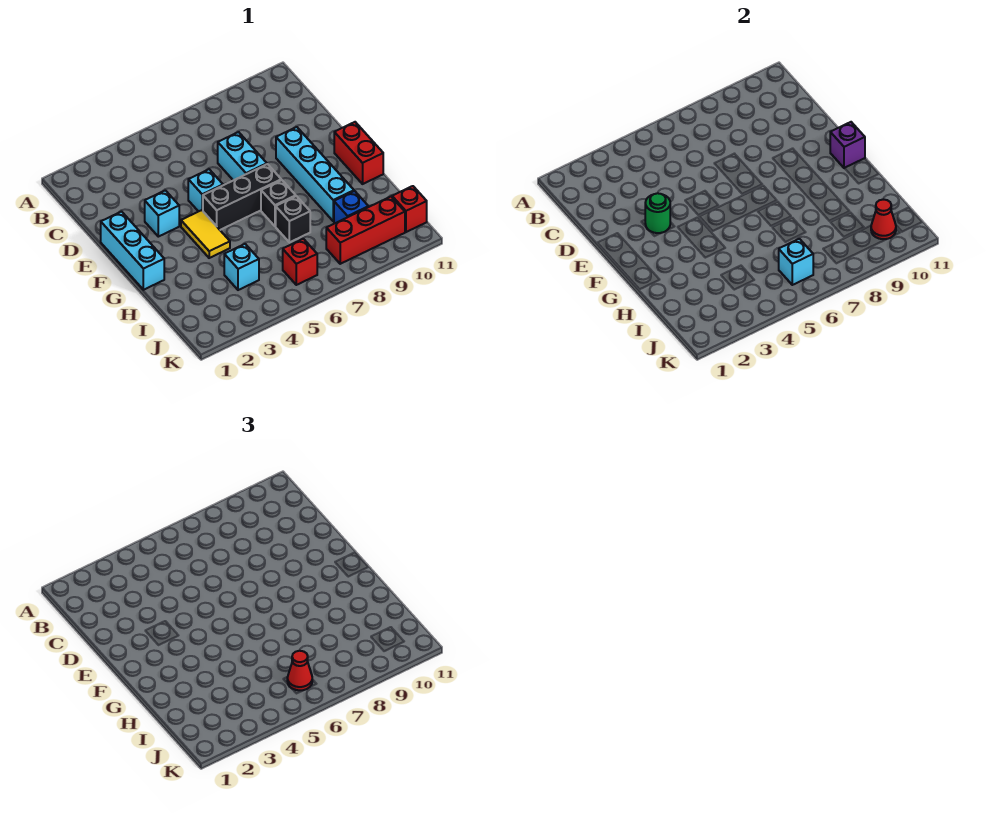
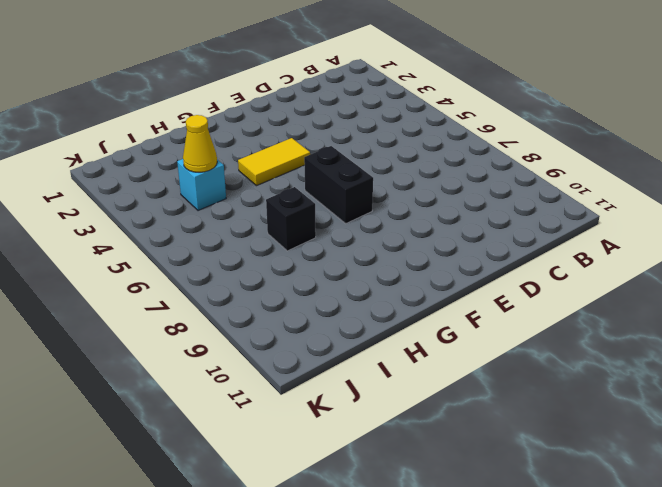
black 1x2 brick [304,146,373,223] -> black 1x3 brick [203,164,281,230]
yellow 1x1 cone [183,115,217,172] -> none
none -> cyan 1x2 brick [218,132,267,180]
none -> cyan 1x3 brick [101,212,164,290]
none -> cyan 1x1 brick [145,190,179,237]

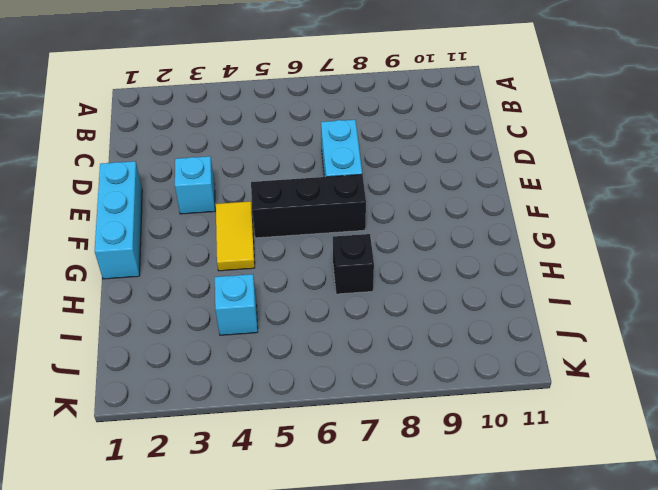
none -> cyan 1x1 brick [188,169,223,212]
none -> cyan 1x4 brick [276,127,354,221]
none -> red 1x2 brick [334,122,383,184]

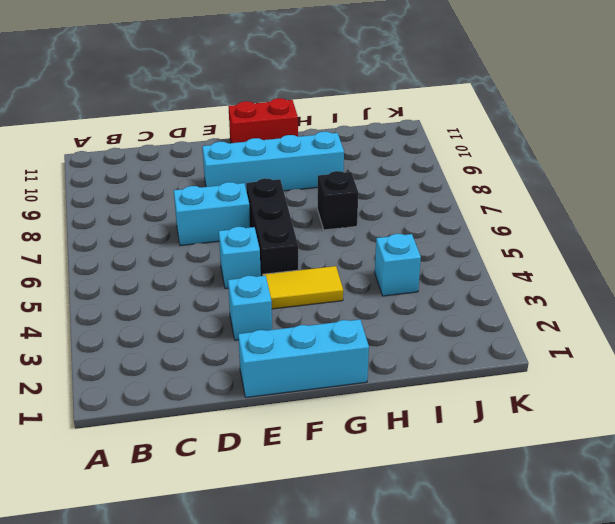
none -> black 1x1 brick [261,180,296,226]
none -> blue 1x1 brick [334,191,369,223]
none -> red 1x1 brick [283,239,317,285]

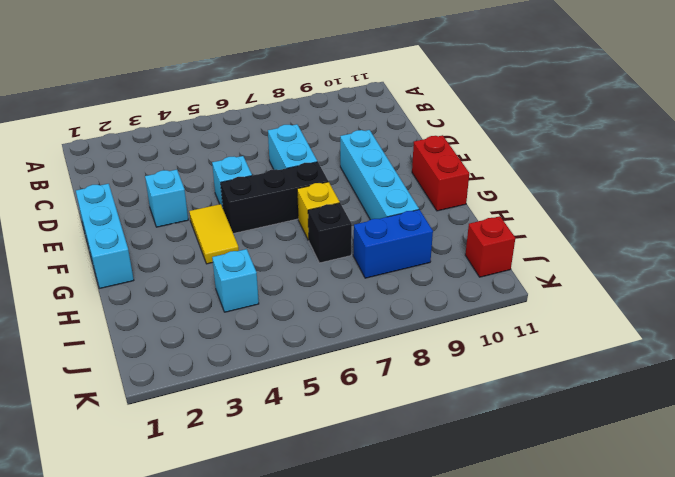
yellow 1x1 brick [297,182,340,240] -> black 1x1 brick [261,180,296,226]
blue 1x2 brick [353,210,433,278] -> blue 1x1 brick [334,191,369,223]
none -> red 1x1 brick [283,239,317,285]
none -> red 1x3 brick [326,197,405,264]
none -> green 1x1 round brick [645,193,670,233]

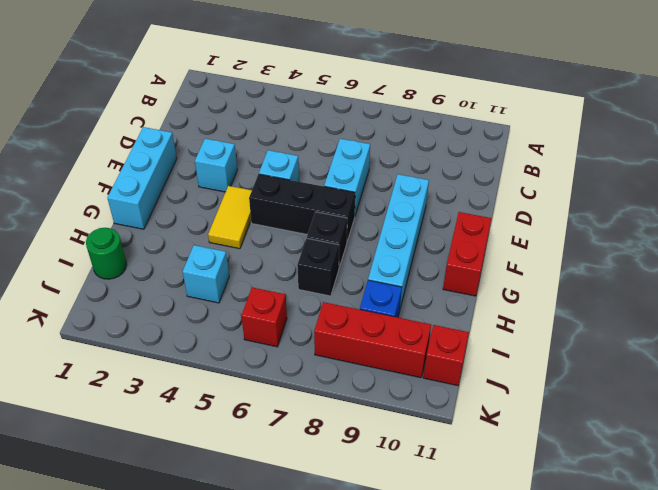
green 1x1 round brick [86,228,126,279] -> green 1x1 round brick moved to [645,193,670,233]
none -> purple 1x1 brick [830,122,865,168]
none -> cyan 1x1 brick [779,239,813,285]
none -> red 1x1 cone [871,199,896,239]

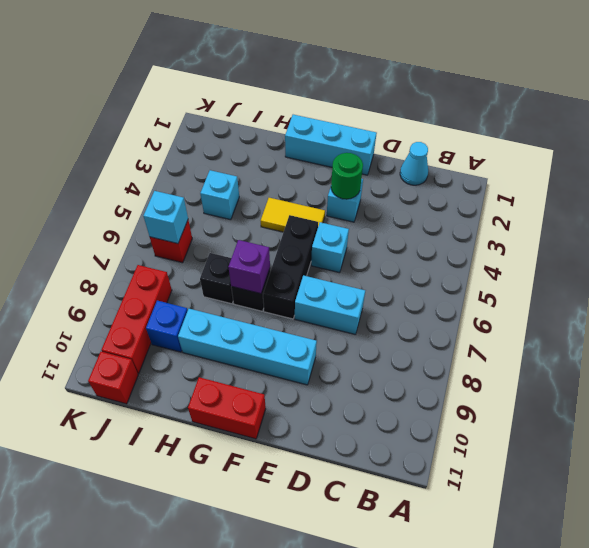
cyan 1x1 cone [400,142,428,185] -> none
purple 1x1 brick [228,240,270,294] -> purple 1x1 brick moved to [830,122,865,168]
none -> red 1x1 cone [871,199,896,239]
none -> red 1x1 cone [287,651,312,690]

